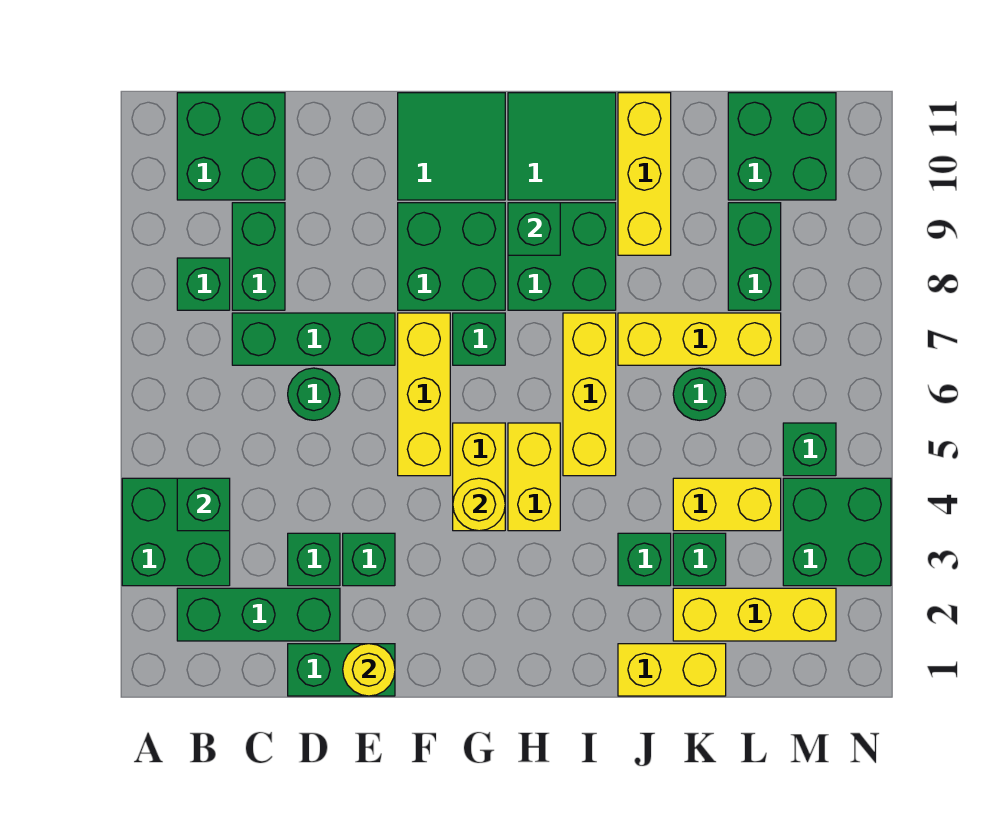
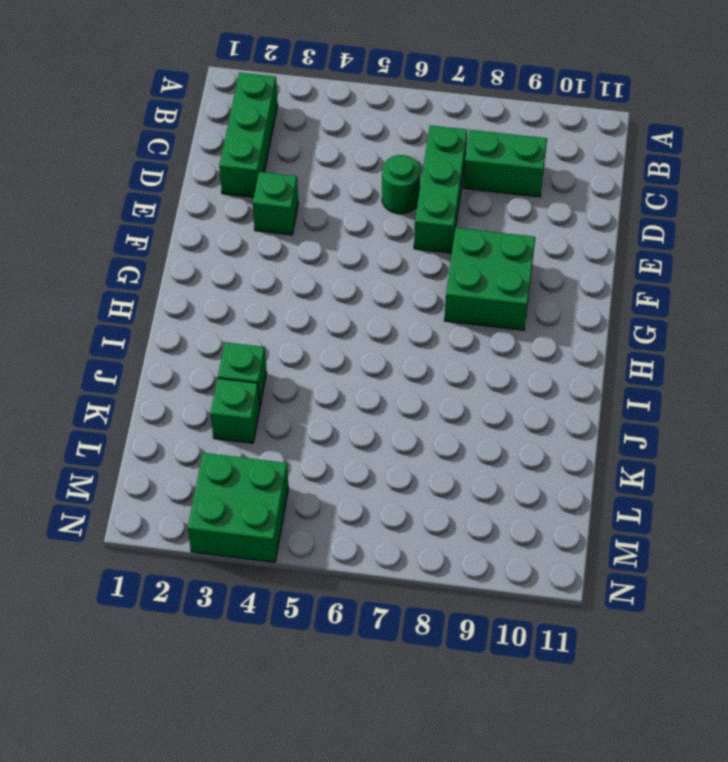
none -> green 2x2 brick [122,478,230,586]
none -> green 1x1 brick [177,258,230,310]
none -> green 2x2 brick [177,93,285,200]
none -> green 1x2 brick [288,644,395,696]

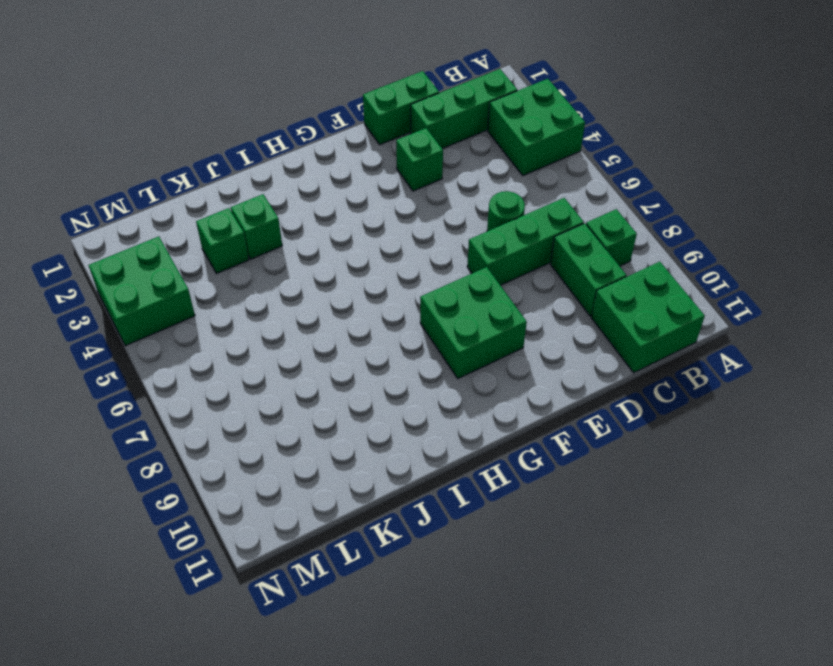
none -> green 1x1 brick [288,533,340,586]
none -> yellow 1x3 brick [398,313,450,476]
none -> green 2x2 tile [398,93,505,200]
none -> yellow 1x2 brick [453,423,505,531]

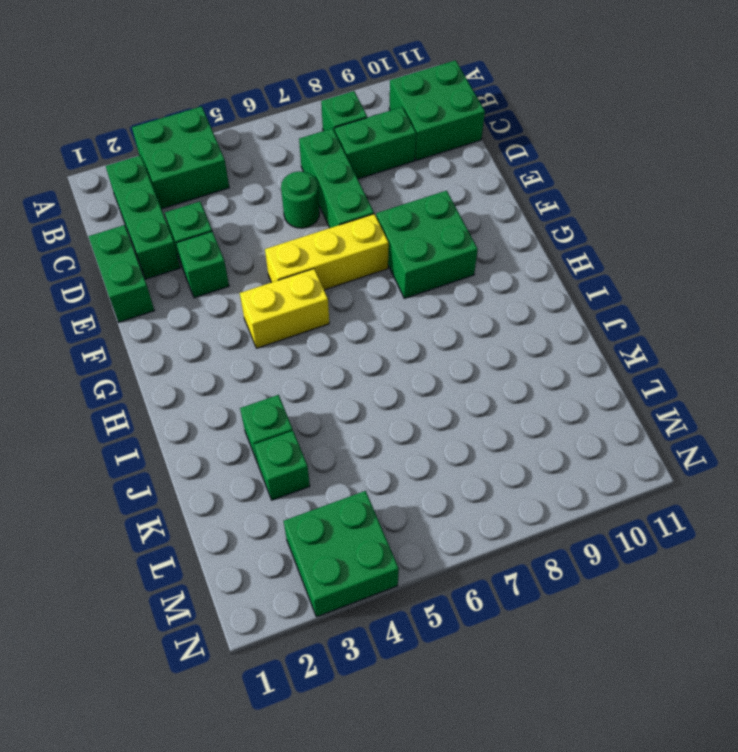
none -> green 2x2 tile [398,93,505,200]
none -> green 1x1 brick [453,313,505,365]
none -> yellow 1x2 brick [508,423,560,531]
none -> green 2x2 brick [508,203,616,310]

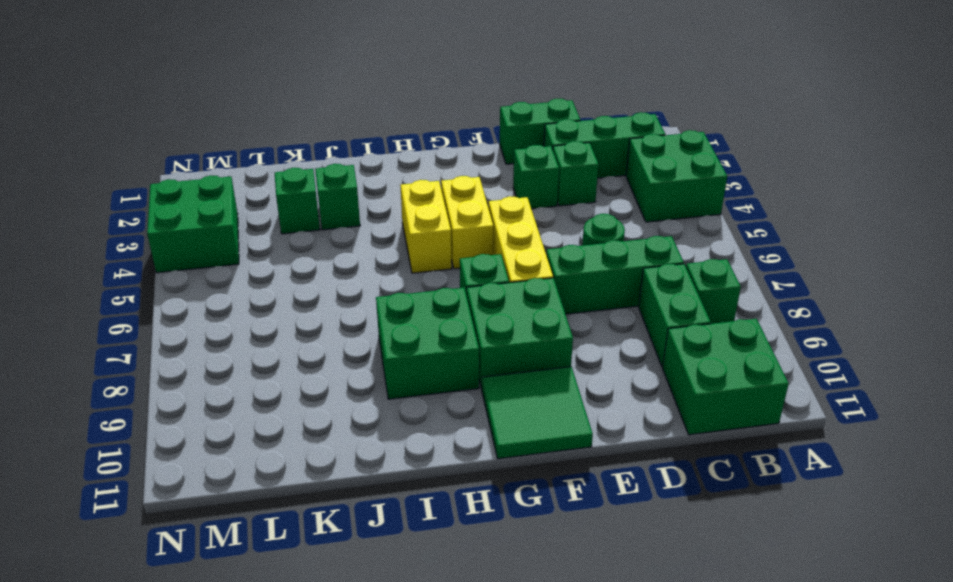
none -> green 2x2 tile [508,93,616,200]
none -> yellow 1x3 brick [563,313,616,476]
none -> yellow 1x2 brick [618,644,726,696]
none -> yellow 1x3 brick [618,313,781,365]

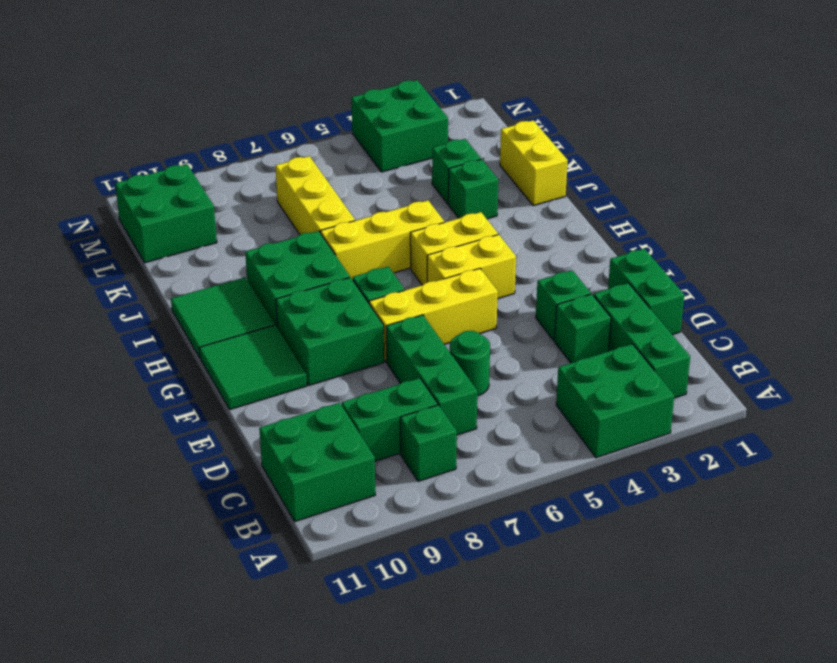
none -> yellow 1x3 brick [618,93,671,255]
none -> yellow 1x3 brick [673,588,836,641]
none -> yellow 1x2 brick [673,478,781,531]
none -> green 1x1 round brick [673,368,726,420]

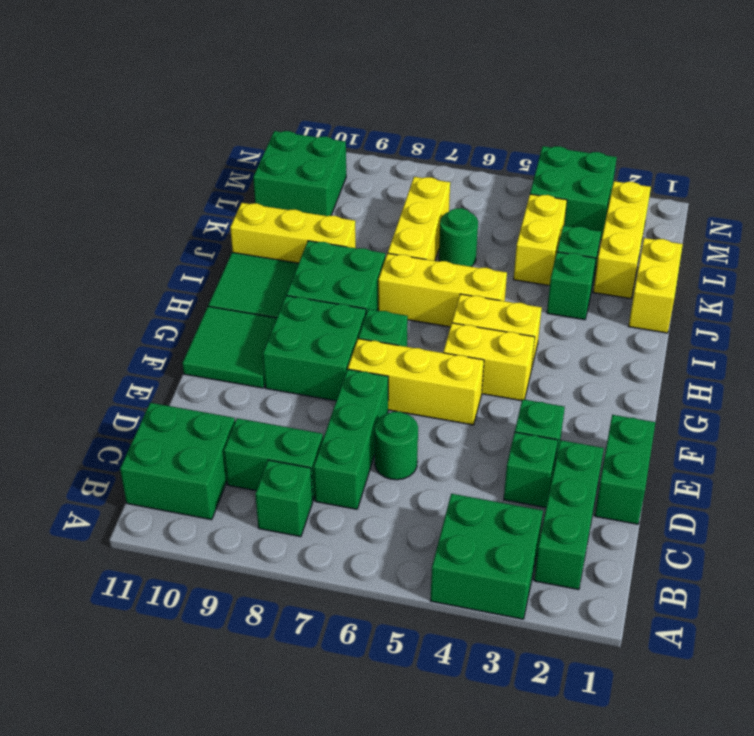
none -> green 1x2 brick [728,203,781,310]
none -> green 1x1 brick [783,423,836,476]
none -> green 1x1 brick [177,478,230,531]
none -> yellow 1x1 round brick [343,644,395,696]

